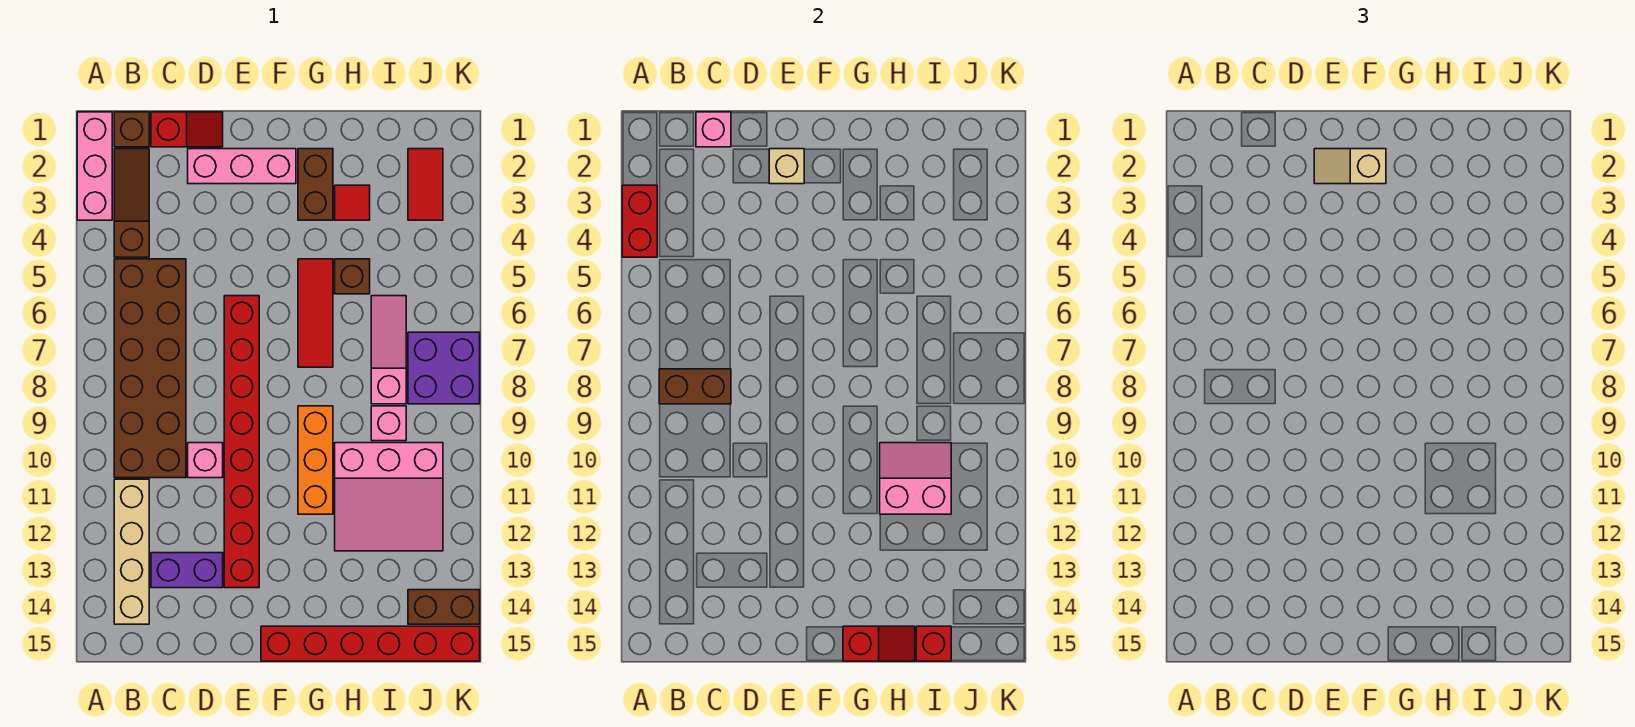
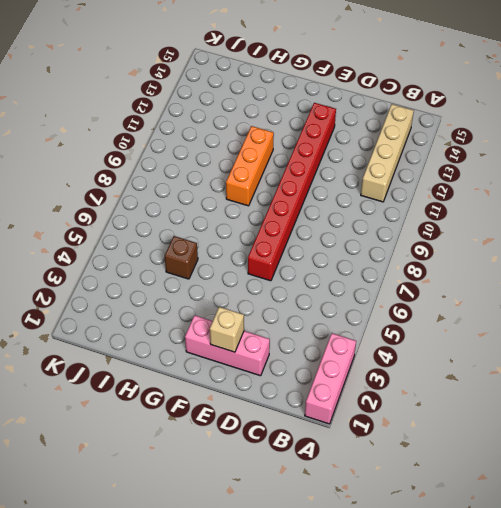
none -> brown 1x1 brick [114,112,149,147]
none -> brown 1x3 slope [114,149,149,257]
none -> brown 2x6 brick [114,259,186,478]
none -> red 1x2 slope [151,112,223,147]

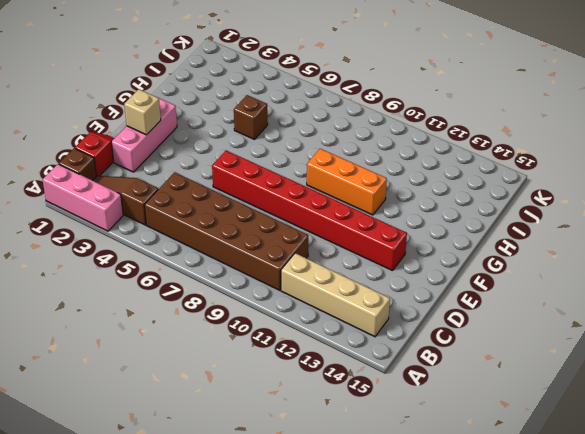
none -> purple 1x2 brick [151,553,223,588]
none -> pink 1x1 brick [188,443,223,478]
none -> red 1x6 brick [261,626,480,661]
none -> brown 1x2 brick [298,149,333,220]

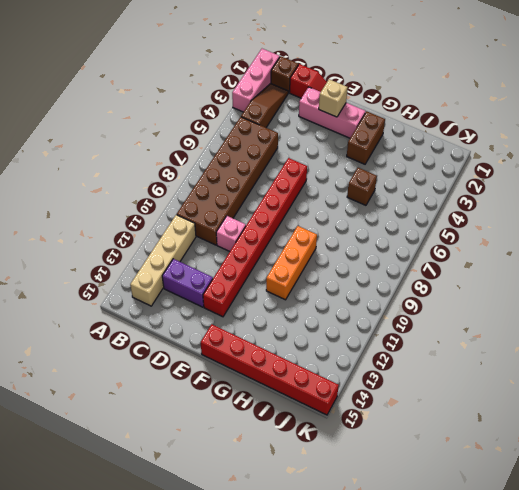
none -> red 1x3 tile [298,259,333,367]
none -> red 1x1 tile [335,185,370,220]
none -> pink 3x3 slope [335,443,443,551]
none -> pink 1x3 slope [371,296,406,404]

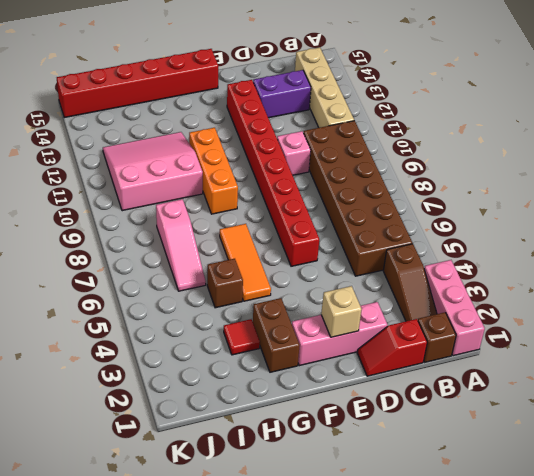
orange 1x3 tile [220,224,271,301] -> red 1x3 tile [298,259,333,367]
none -> pink 1x1 brick [371,406,406,441]
none -> red 1x2 tile [408,149,443,220]
none -> purple 2x2 brick [408,332,480,404]
none -> brown 1x2 brick [408,590,480,624]

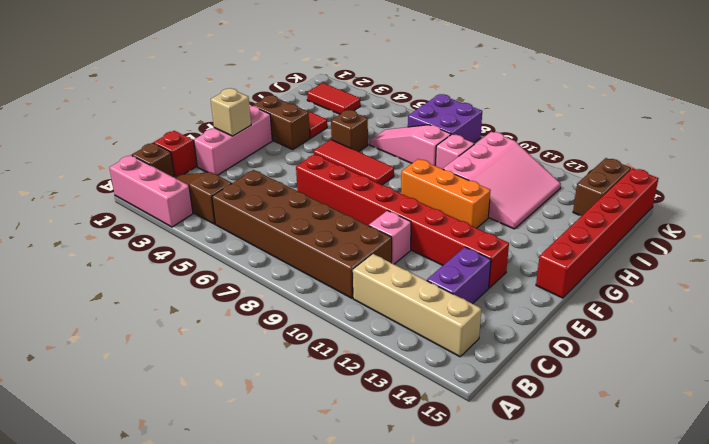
none -> red 1x2 brick [622,185,657,257]
none -> brown 1x2 brick [659,369,731,404]
none -> pink 1x1 brick [696,112,731,147]
none -> red 1x2 slope [843,626,915,661]

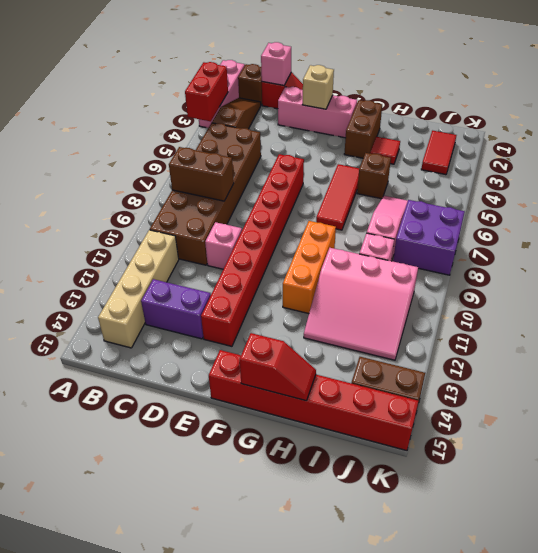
none -> pink 2x2 slope [880,443,951,514]
none -> red 1x1 brick [916,626,951,661]
none -> tan 1x2 slope [1314,149,1386,184]

